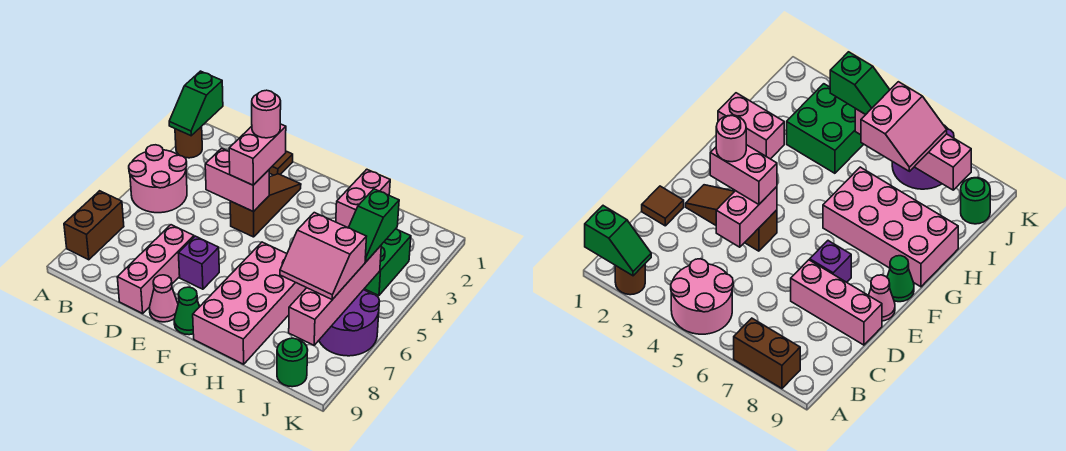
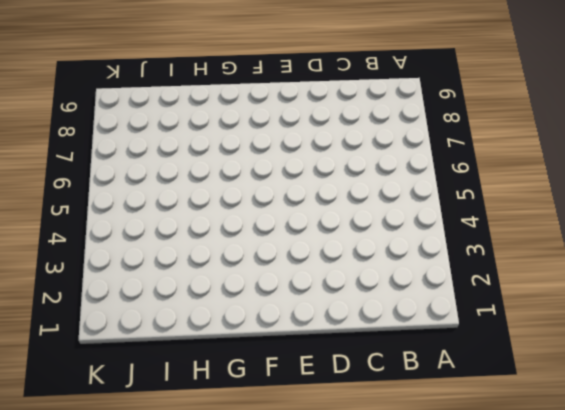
none -> brown 1x1 round brick [175,126,202,158]
none -> pink 2x2 round brick [129,145,187,213]
none -> brown 1x2 brick [64,191,124,260]

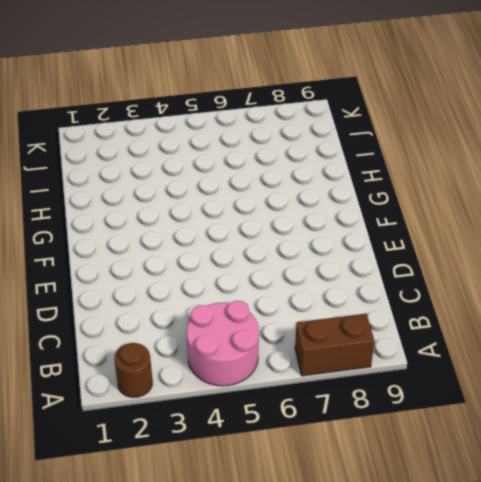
none -> brown 1x1 tile [269,151,293,175]
none -> pink 1x3 brick [117,225,194,314]
none -> brown 1x3 slope [230,174,301,237]

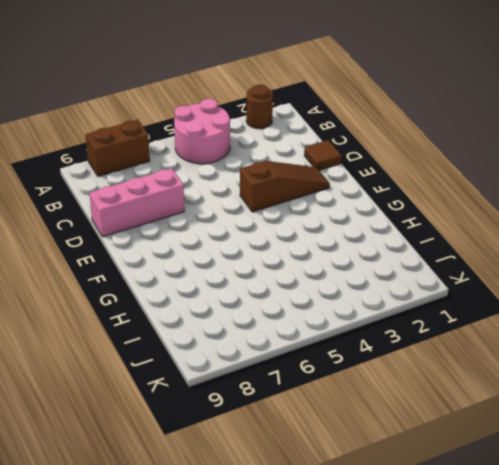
none -> purple 1x1 brick [178,236,219,289]
none -> pink 1x1 cone [149,275,178,322]
none -> green 1x1 cone [174,287,199,335]

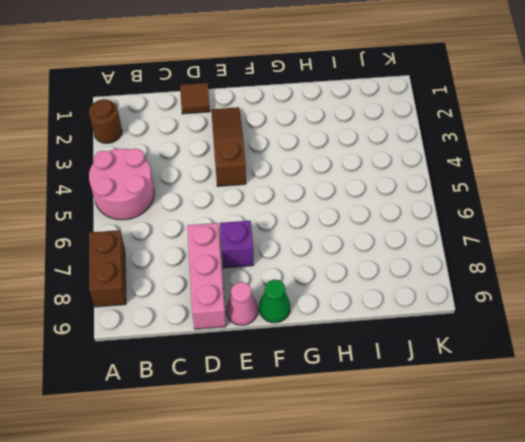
none -> pink 2x4 brick [193,242,306,364]
none -> pink 1x2 brick [336,169,390,227]
none -> green 2x2 brick [364,229,411,296]

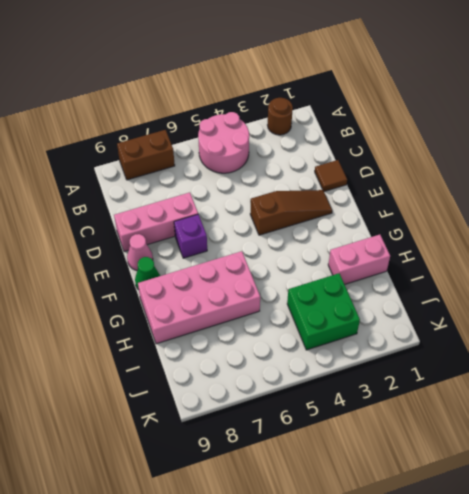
none -> purple 2x2 round brick [319,290,380,356]
none -> green 1x1 round brick [277,338,308,387]
none -> green 1x2 slope [169,71,223,136]

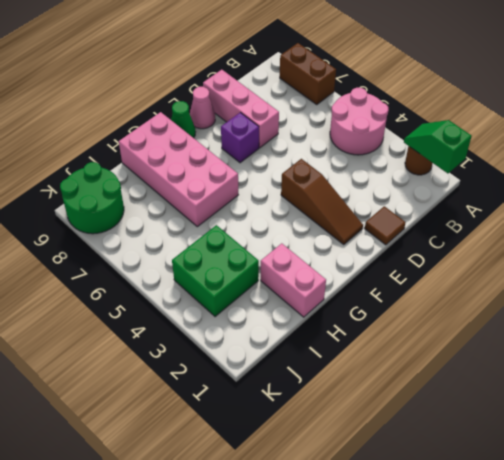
green 2x2 round brick [60,162,124,234] -> green 1x1 round brick [277,338,308,387]
none -> purple 2x2 round brick [319,290,380,356]
none -> pink 1x2 brick [205,148,269,212]
none -> pink 1x4 brick [289,246,381,345]

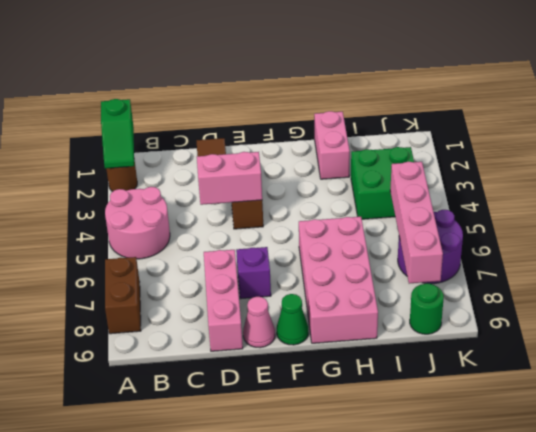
none -> pink 1x2 brick [229,124,286,185]
none -> pink 2x2 slope [280,213,367,300]
none -> green 1x2 slope [348,189,399,262]

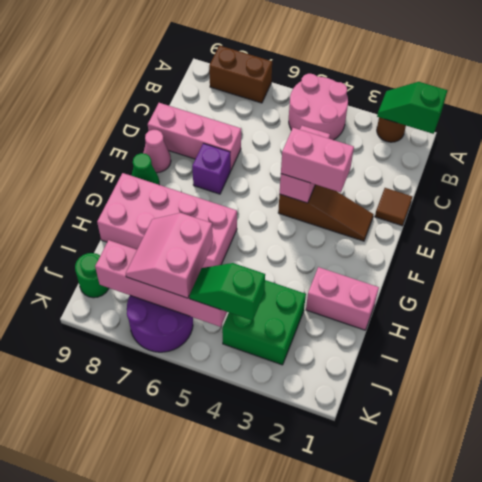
none -> pink 1x1 round brick [252,90,281,138]

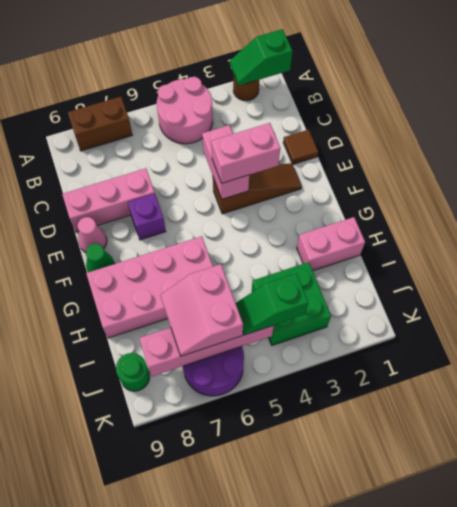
none -> pink 1x1 round brick [252,90,281,138]

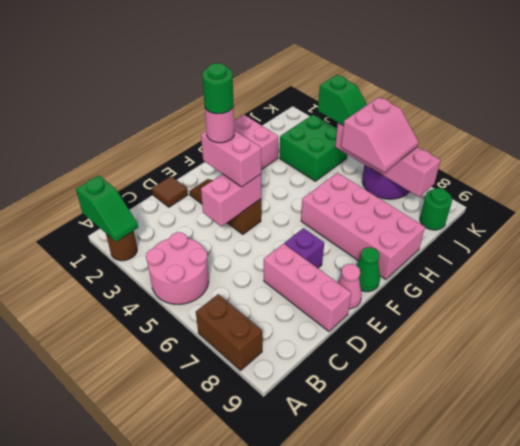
green 1x1 round brick [202,63,233,114] -> none

